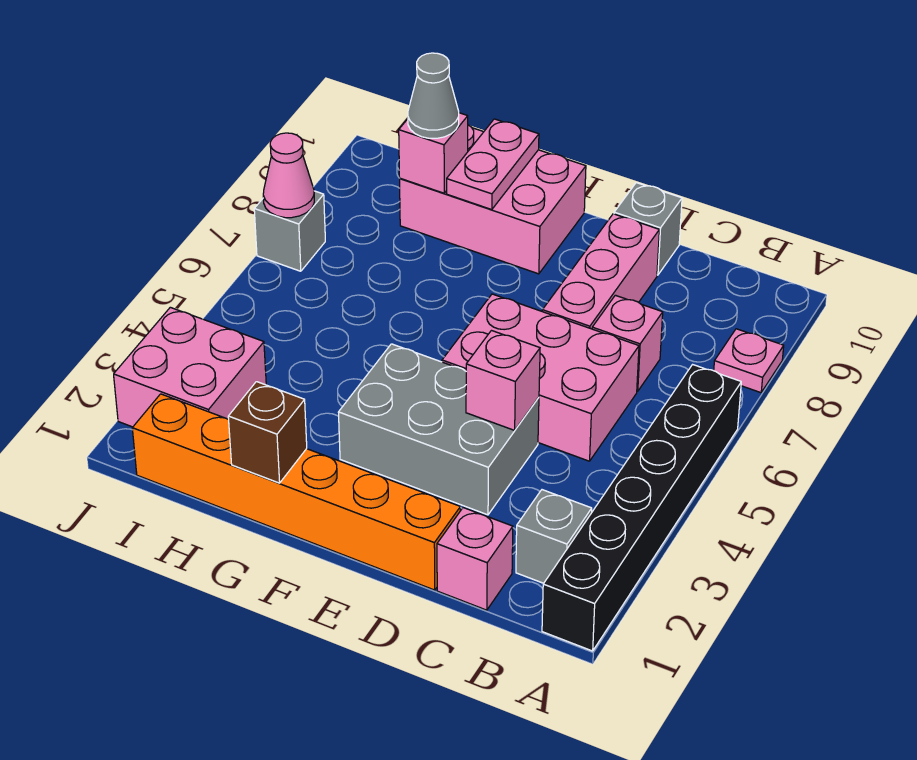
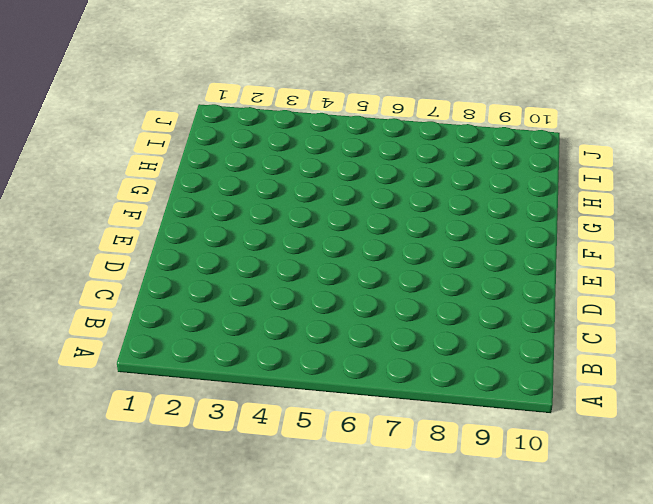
none -> black 1x6 brick [542,365,741,651]
none -> pink 1x1 plate [714,329,784,393]
none -> grey 1x1 brick [516,490,592,583]

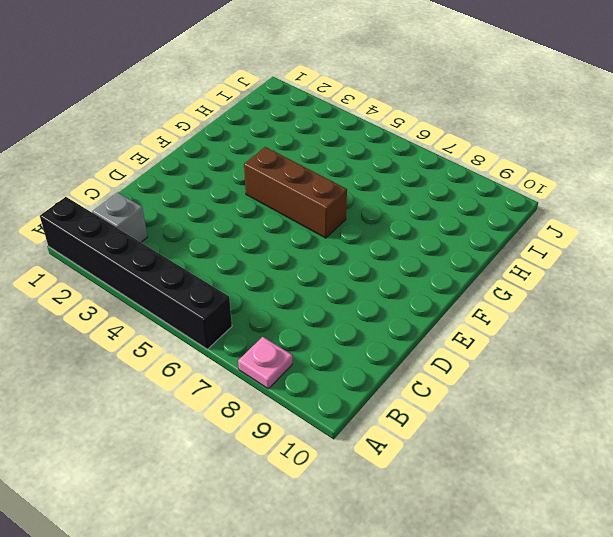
brown 1x3 brick [244,147,347,238] -> grey 2x3 brick [338,344,539,515]
none -> pink 1x1 brick [437,508,513,610]
none -> pink 2x3 brick [442,294,639,461]
none -> pink 1x1 brick [592,295,663,391]

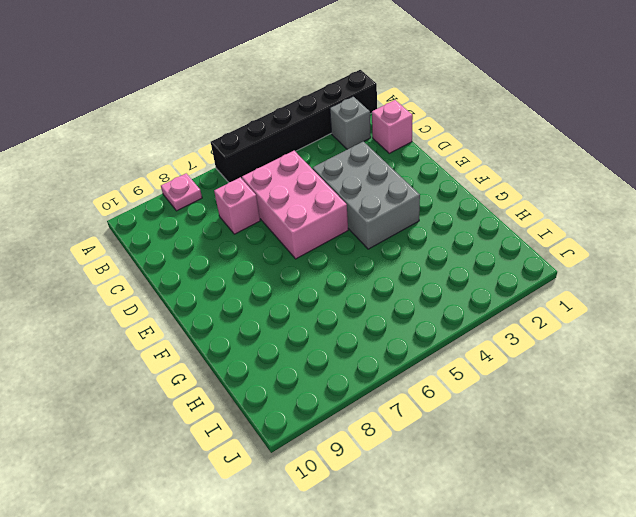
none -> orange 1x6 brick [132,394,460,590]
none -> pink 1x3 brick [542,214,659,329]
none -> grey 1x1 brick [614,183,682,275]

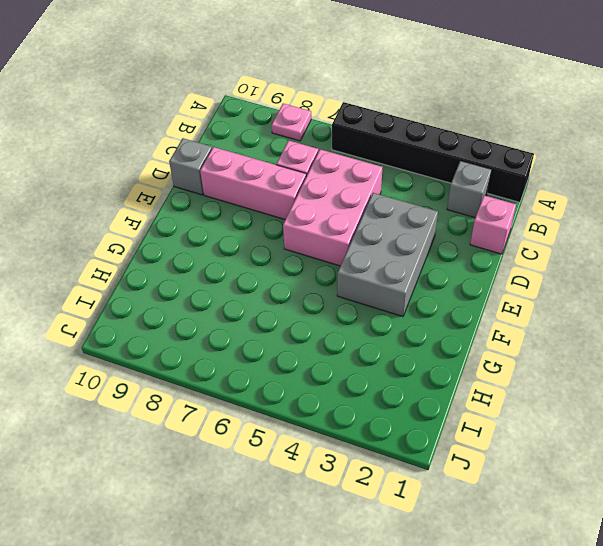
none -> orange 1x6 brick [132,394,460,590]
none -> pink 2x3 brick [400,125,586,274]
none -> pink 2x2 brick [114,307,266,427]

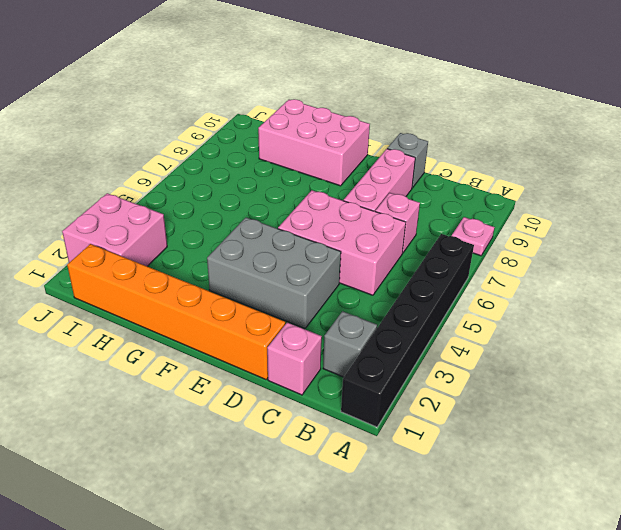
none -> grey 1x1 brick [254,191,325,271]
none -> pink 1x1 brick [466,331,540,430]
none -> brown 1x1 brick [228,382,307,483]

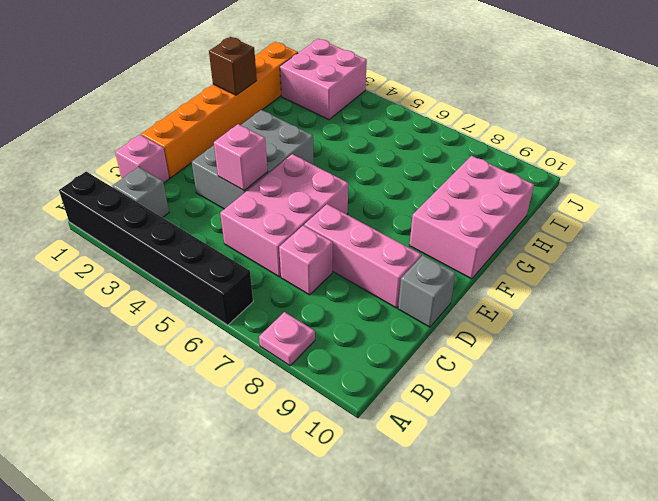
none -> grey 1x1 brick [254,191,325,271]
none -> pink 1x2 plate [447,119,539,210]
none -> pink 1x1 brick [399,113,468,193]

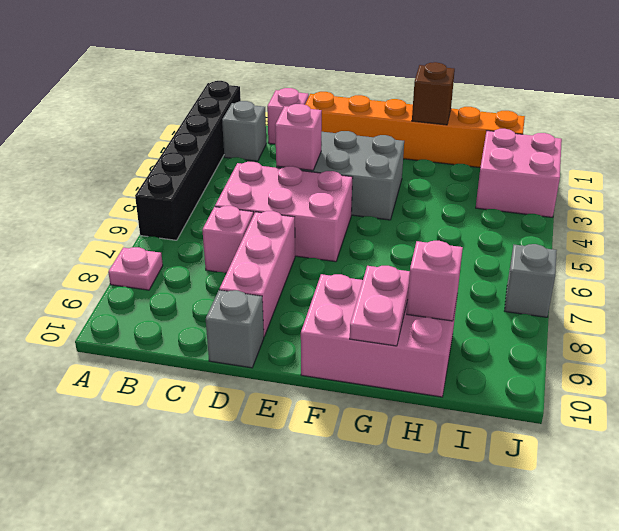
none -> pink 1x1 cone [263,133,314,218]
none -> grey 1x1 cone [408,53,459,138]

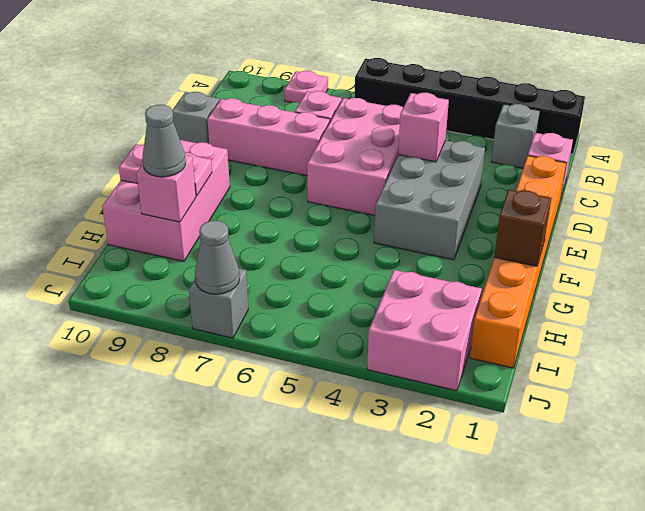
grey 1x1 cone [195,220,240,294] -> pink 1x1 cone [263,133,314,218]

